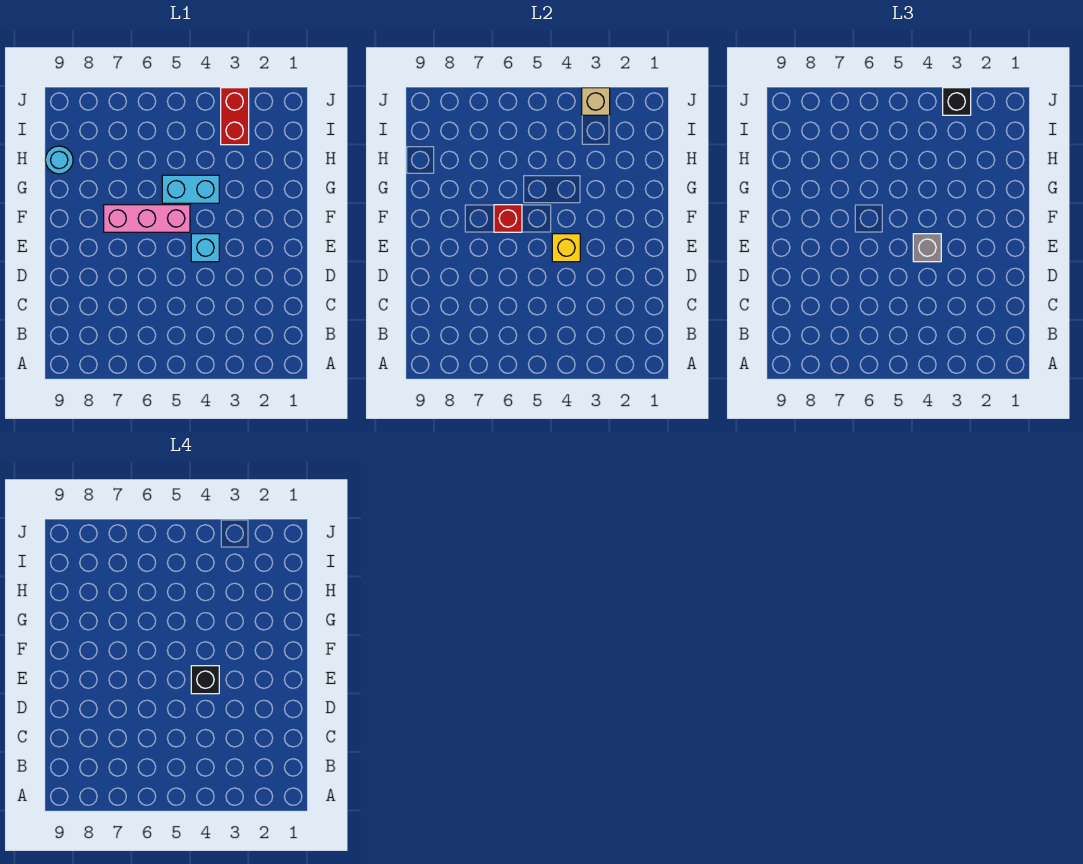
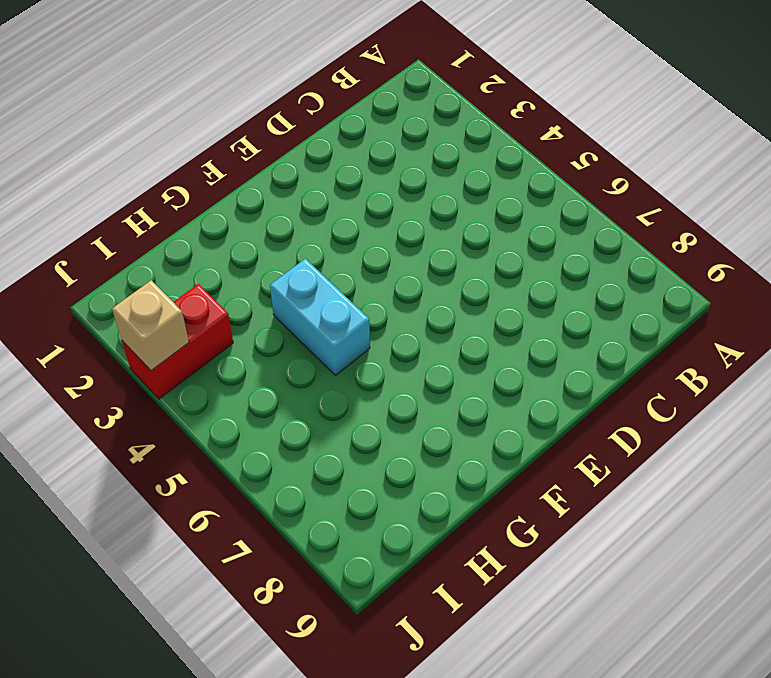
none -> cyan 1x1 brick [191,234,219,262]
none -> pink 1x3 brick [104,205,190,232]

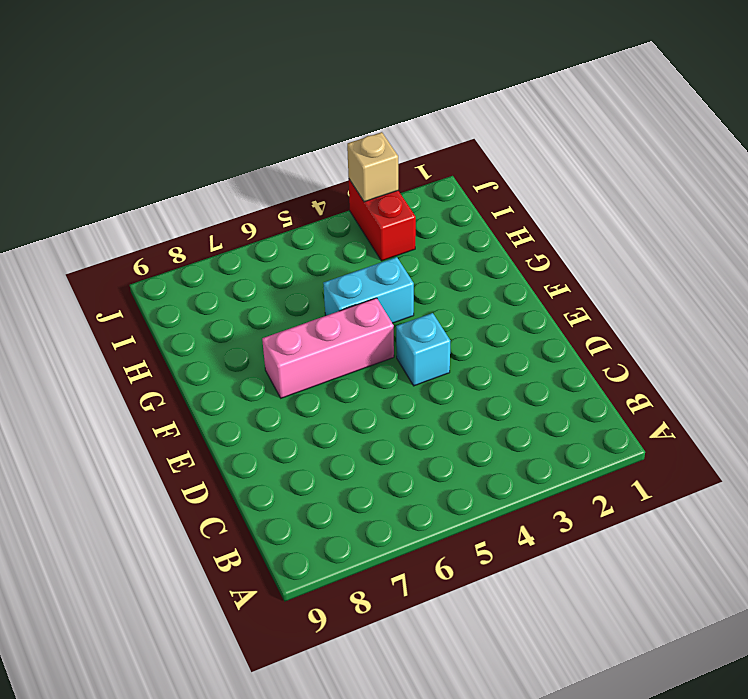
none -> cyan 1x1 round brick [45,146,73,174]
none -> yellow 1x1 brick [552,234,580,262]

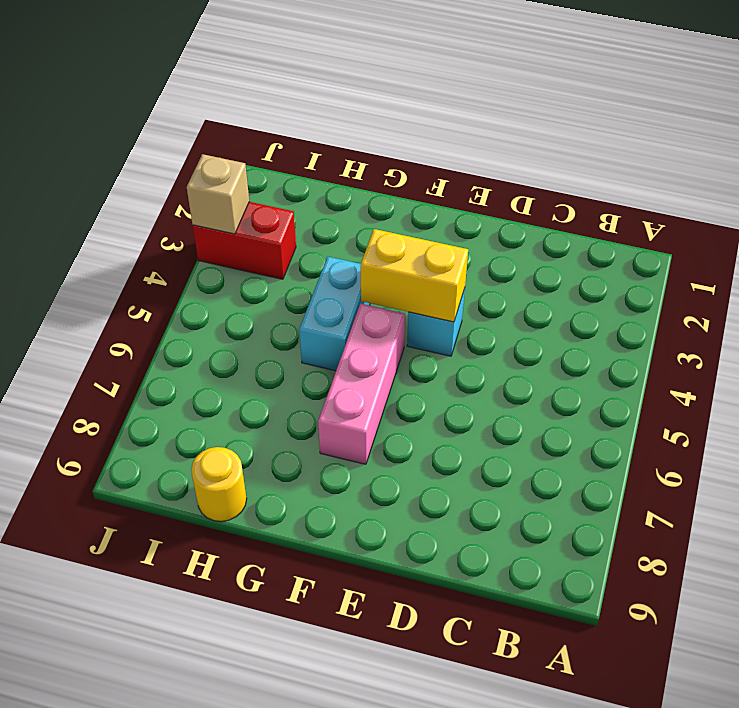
yellow 1x2 brick [361,229,468,322] -> yellow 1x1 brick [552,234,580,262]
yellow 1x1 round brick [191,447,247,521] -> cyan 1x1 round brick [45,146,73,174]
none -> red 1x1 brick [494,205,522,232]
none -> grey 1x1 brick [913,234,941,262]

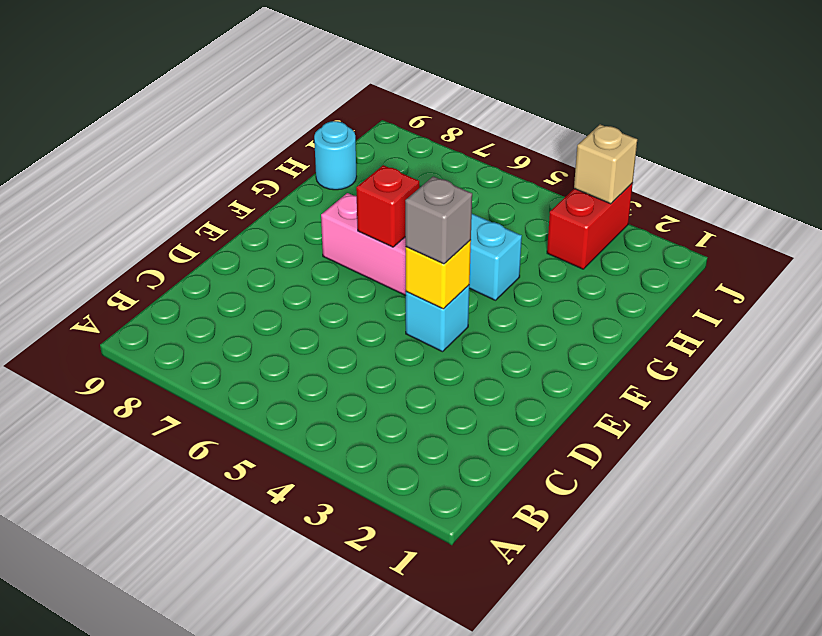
none -> black 1x1 brick [943,88,971,115]
none -> black 1x1 brick [191,666,219,694]

